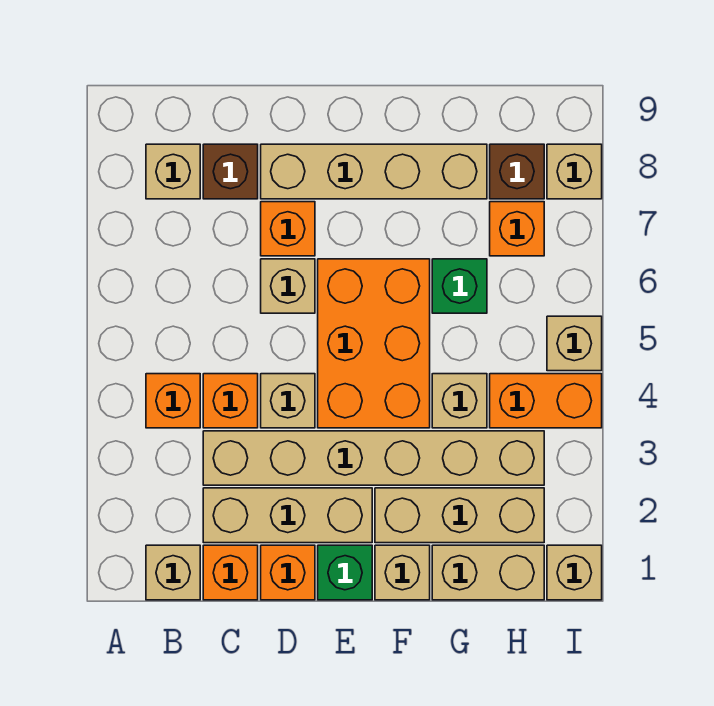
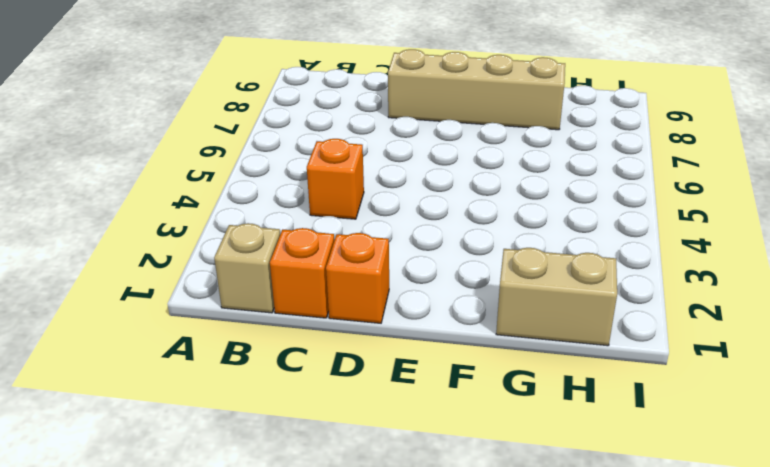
none -> orange 1x1 brick [146,374,200,428]
none -> tan 1x1 brick [146,144,200,199]
none -> tan 1x3 brick [203,488,372,543]

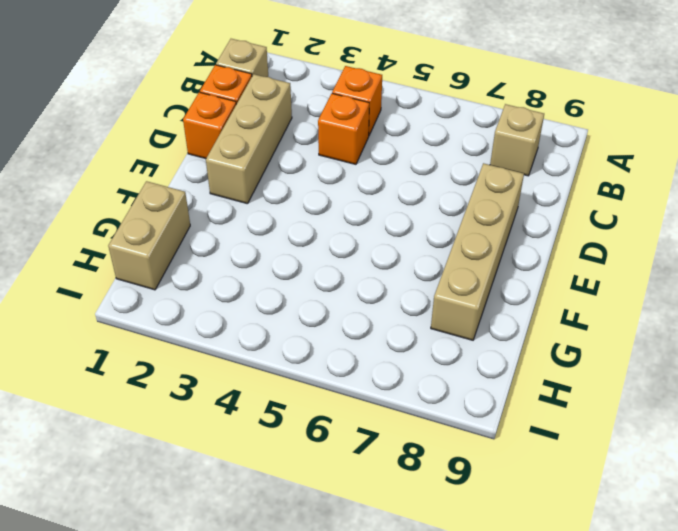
none -> tan 1x6 brick [203,431,544,485]
none -> brown 1x1 brick [203,144,258,199]
none -> tan 1x1 brick [261,374,315,428]

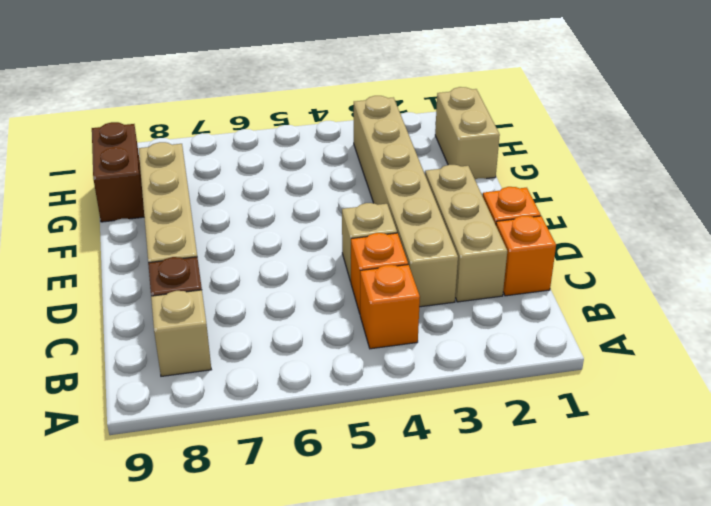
brown 1x2 brick [92,122,144,222] -> none
none -> tan 1x1 brick [146,545,200,600]
none -> tan 1x1 brick [261,259,315,313]
none -> orange 1x1 brick [261,202,315,256]

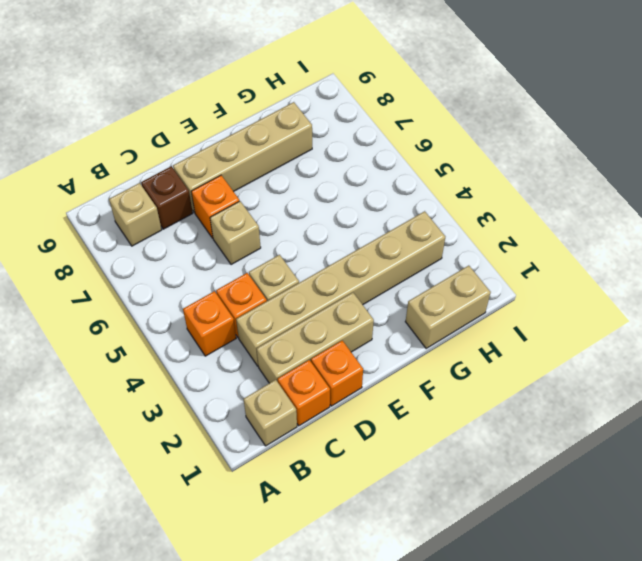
none -> green 1x1 brick [318,545,372,600]
none -> orange 2x3 brick [318,259,430,428]
none -> tan 1x1 brick [375,545,430,600]

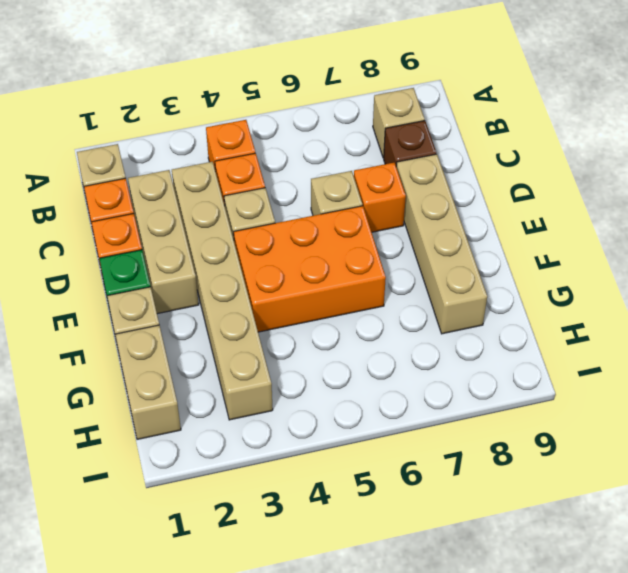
none -> tan 1x3 brick [375,488,544,543]
none -> tan 1x1 brick [432,374,487,428]
none -> green 1x1 brick [432,259,487,313]

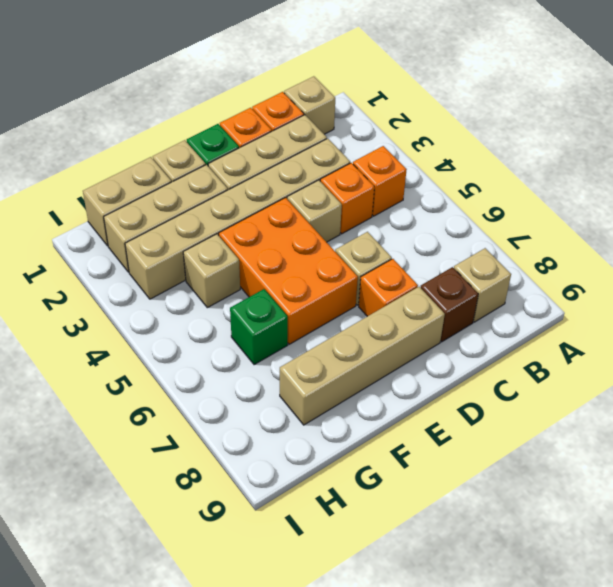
none -> orange 1x2 brick [490,374,602,428]
none -> orange 1x1 brick [490,202,544,256]
none -> brown 1x1 brick [490,144,544,199]

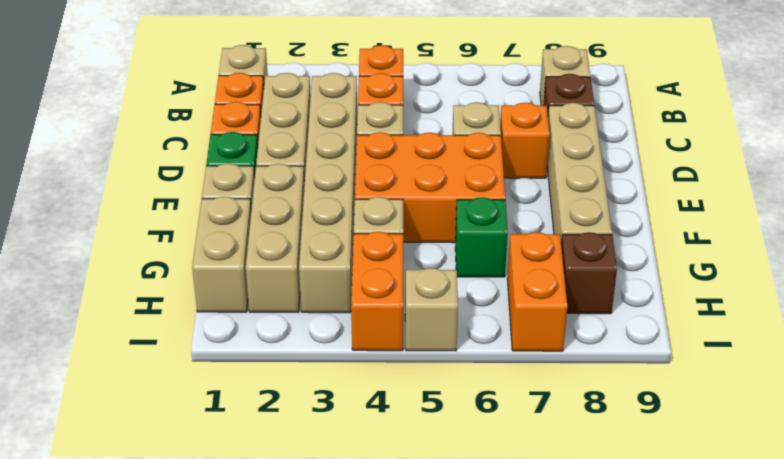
orange 1x2 brick [507,232,567,351] -> orange 1x1 brick [490,202,544,256]
none -> tan 1x1 brick [547,545,602,600]
none -> tan 1x1 brick [547,144,602,199]

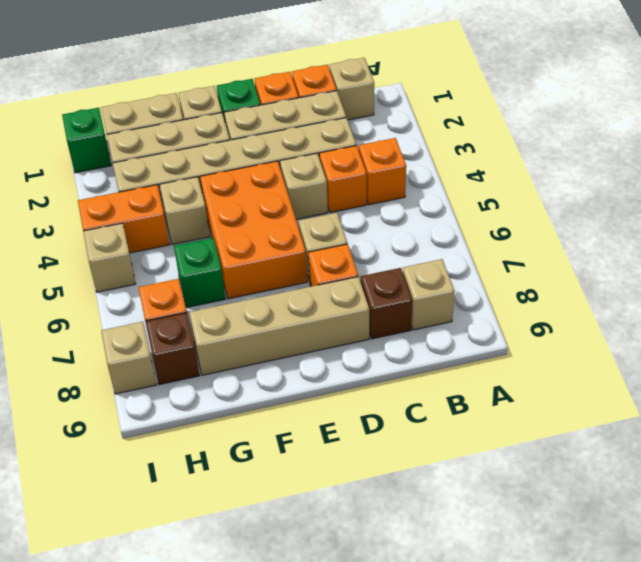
green 1x1 brick [62,108,111,173] -> tan 1x1 brick [547,545,602,600]

